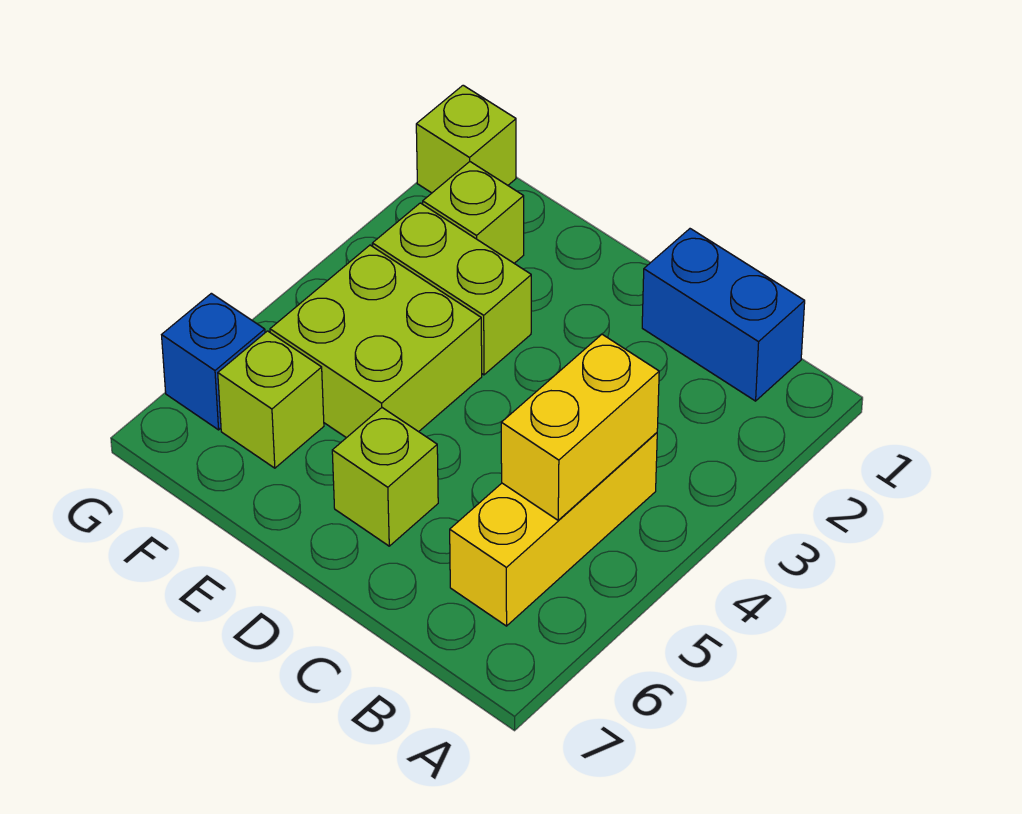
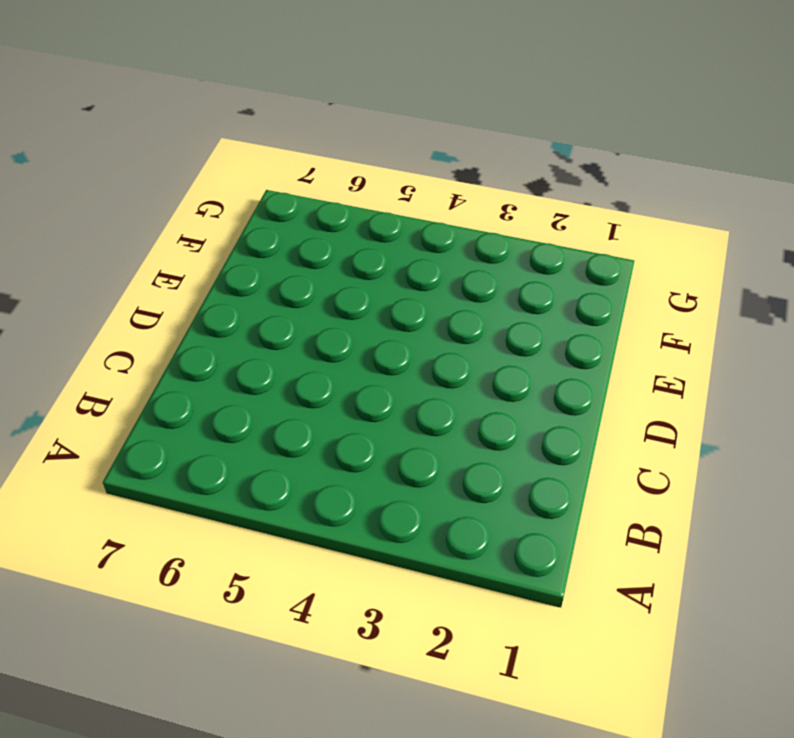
none -> blue 1x2 brick [642,229,805,401]
none -> yellow 1x3 brick [450,433,657,626]

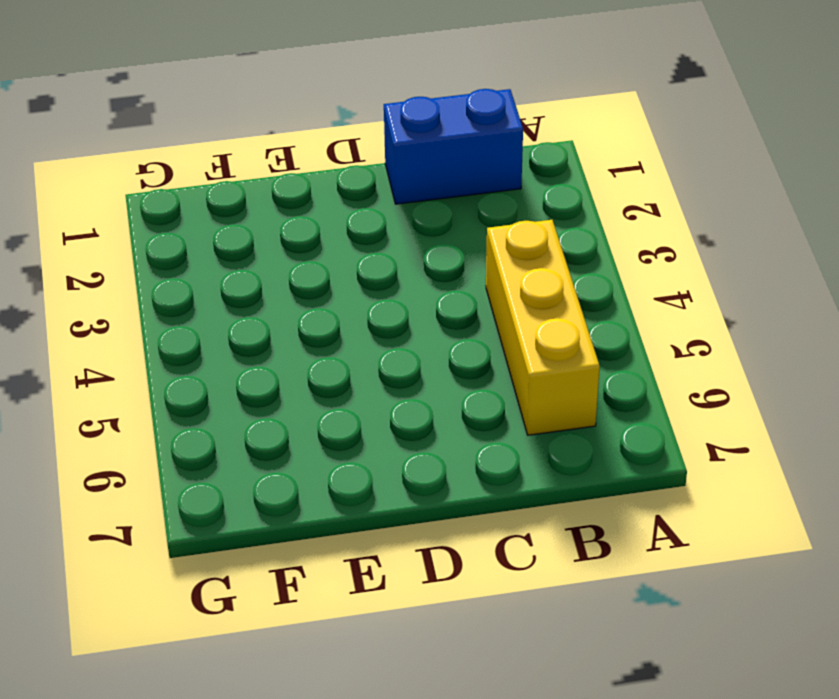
none -> lime 1x1 brick [332,408,438,546]
none -> lime 1x2 brick [372,203,531,375]

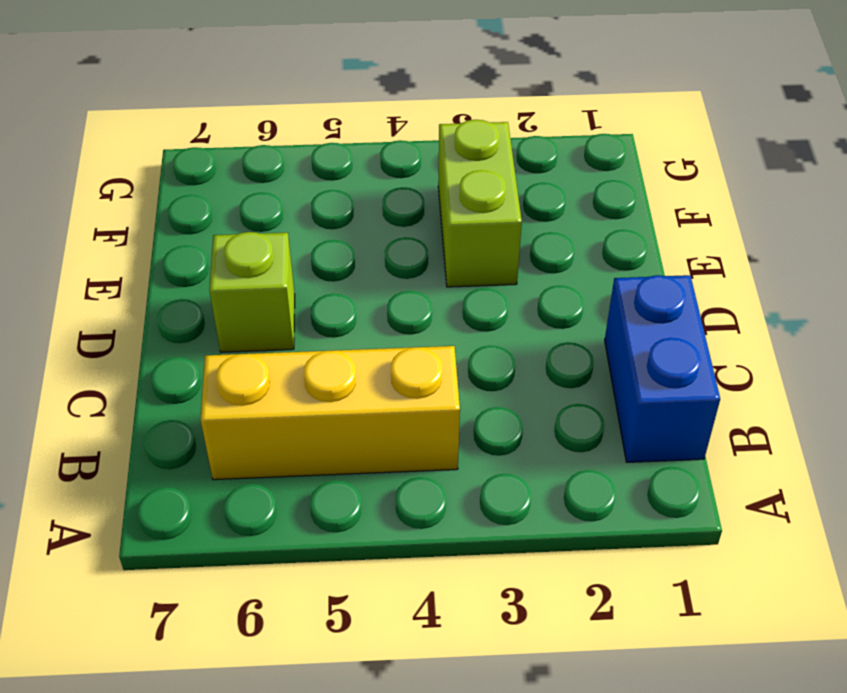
none -> lime 2x2 brick [270,245,482,438]
none -> lime 1x1 brick [423,162,524,263]

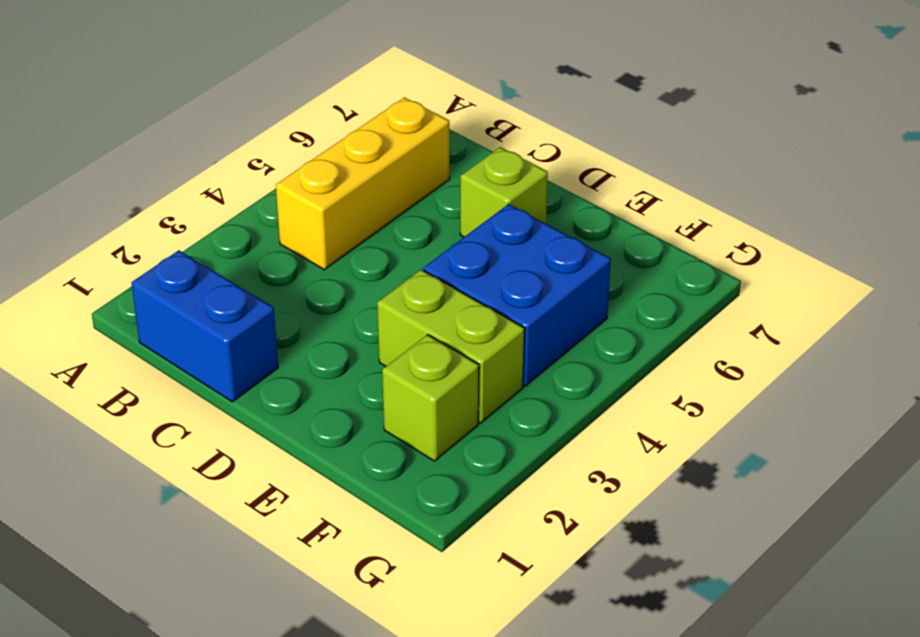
blue 2x2 brick [423,204,611,386] -> lime 2x2 brick [270,245,482,438]
none -> lime 1x1 brick [218,331,324,468]
none -> lime 1x1 brick [416,85,516,193]

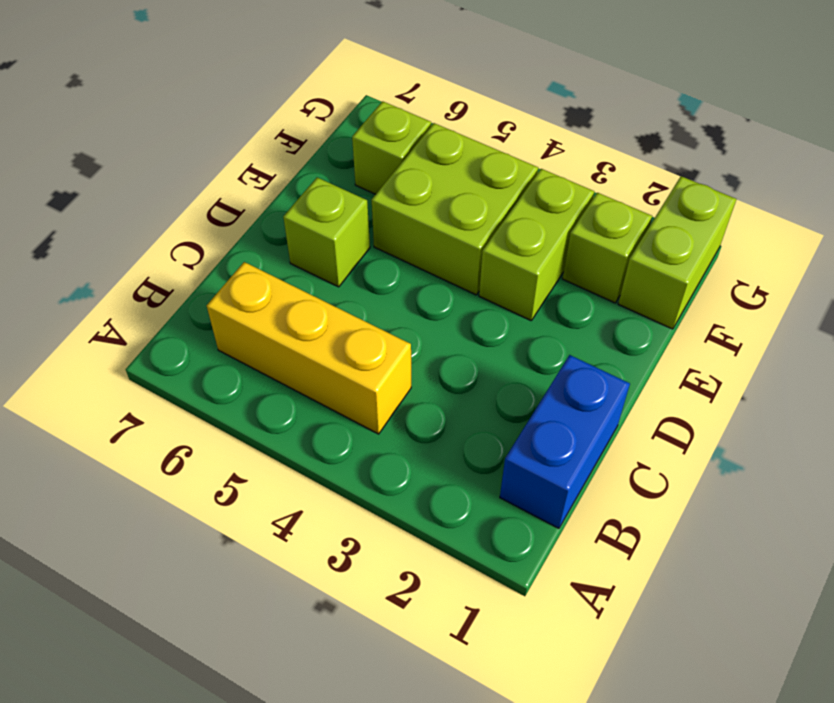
lime 1x2 brick [618,176,736,329] -> lime 1x1 brick [416,85,516,193]
none -> blue 1x1 brick [162,293,265,430]
none -> yellow 1x2 brick [501,334,659,520]

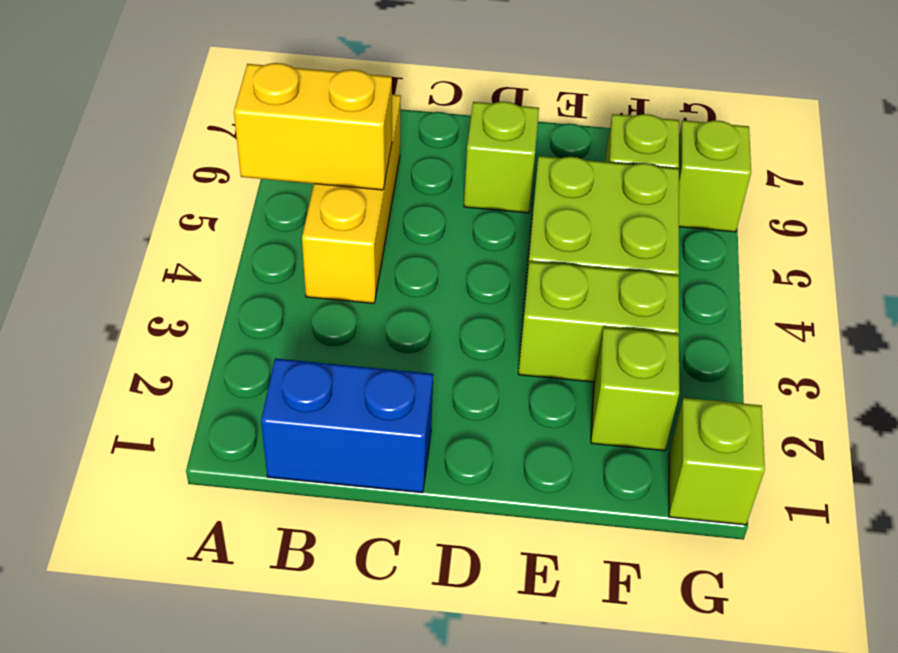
yellow 1x2 brick [234,63,392,190] -> yellow 1x2 brick turned to [501,334,659,520]
lime 1x1 brick [678,120,751,232] -> blue 1x1 brick [162,293,265,430]

